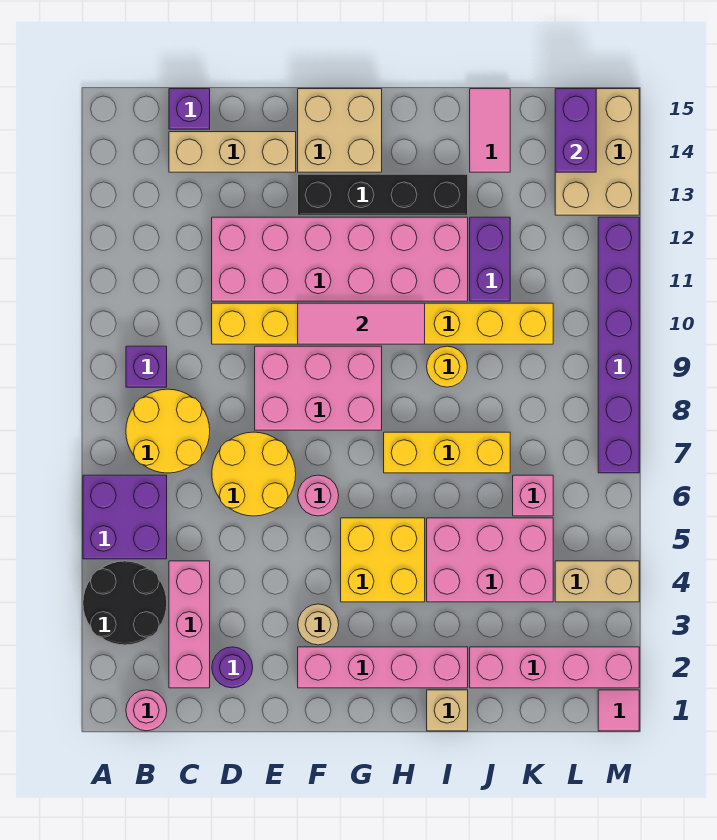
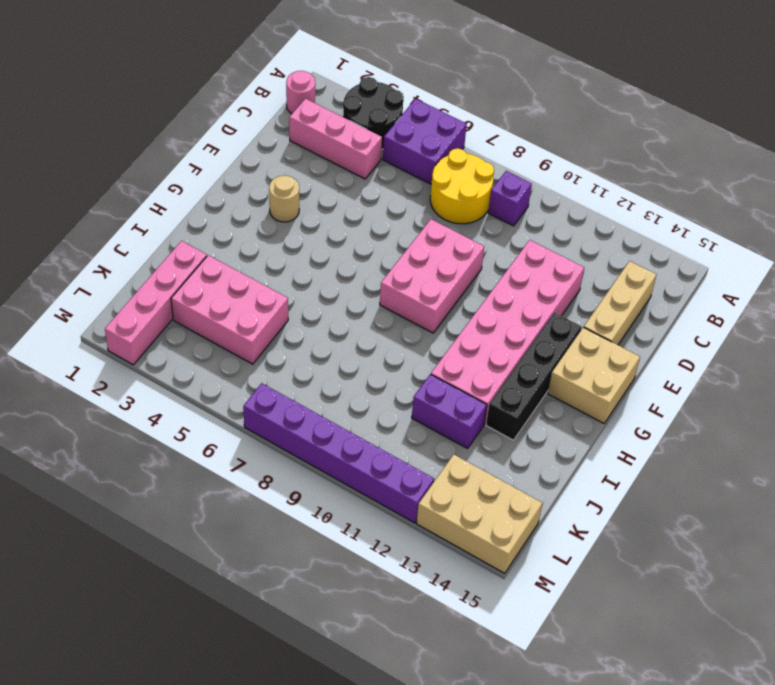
pink 2x3 brick [171,255,288,364] -> pink 2x3 brick turned to [427,518,553,602]
none -> purple 1x1 brick [169,89,210,129]
none -> purple 1x1 round brick [212,647,253,688]
none -> yellow 2x2 round brick [212,432,296,516]
none -> yellow 1x8 brick [212,303,553,344]

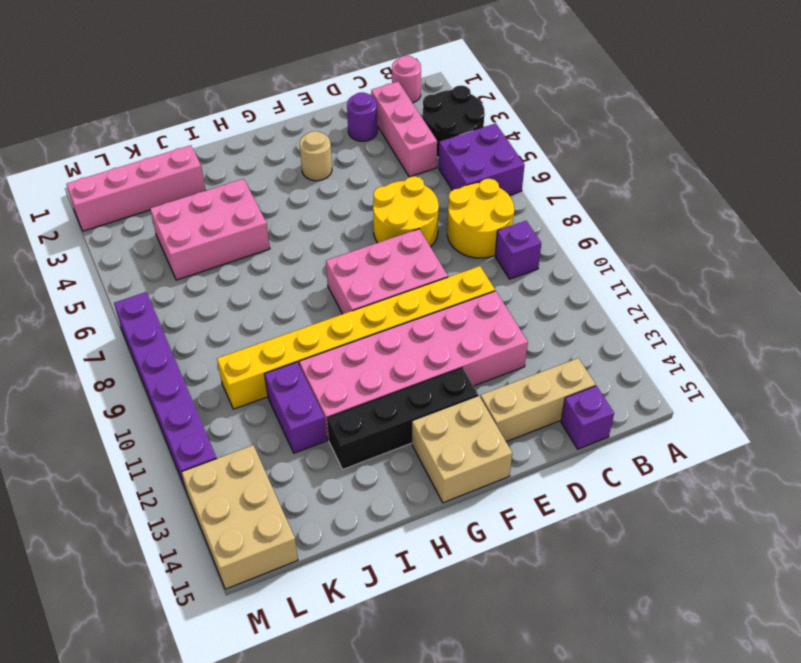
none -> pink 1x4 brick [298,647,468,688]
none -> pink 1x1 round brick [298,475,339,516]
none -> yellow 2x2 brick [341,518,425,602]
none -> yellow 1x3 brick [384,432,510,473]

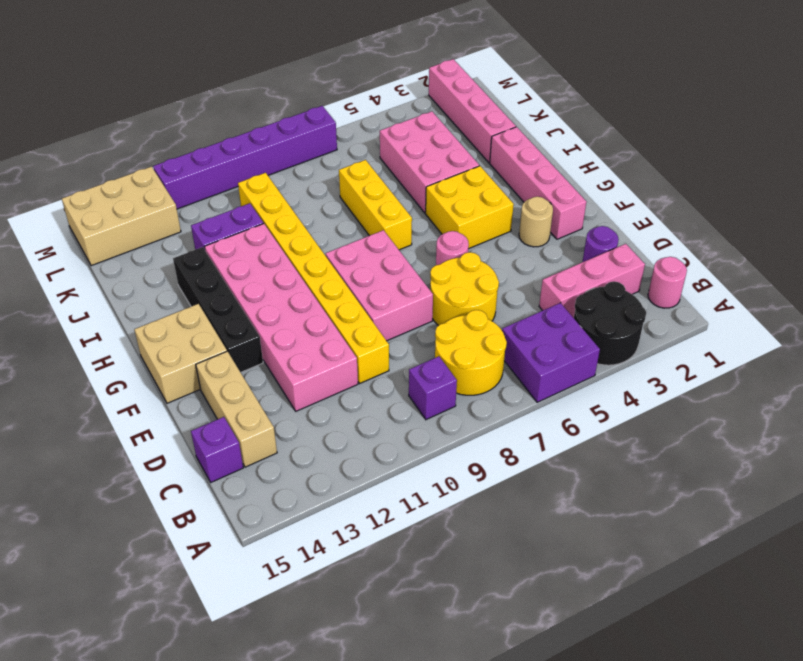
none -> tan 1x1 brick [427,690,468,731]
none -> yellow 1x1 round brick [427,346,467,387]
none -> pink 1x2 tile [470,89,510,172]
none -> pink 1x1 brick [513,475,553,516]

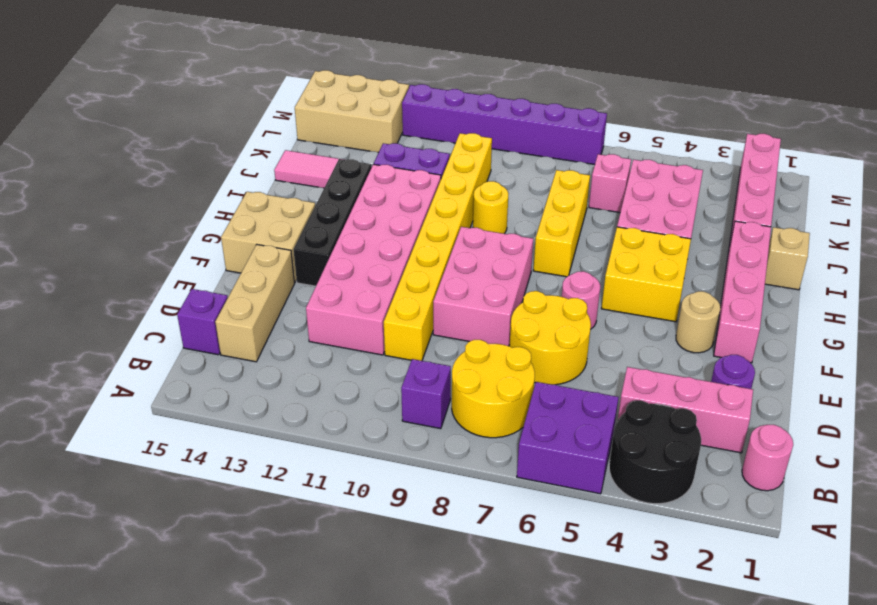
none -> tan 1x2 brick [555,561,639,602]
none -> pink 1x1 tile [598,690,639,731]
none -> pink 1x3 tile [298,303,425,344]
none -> purple 1x2 brick [555,89,596,172]

